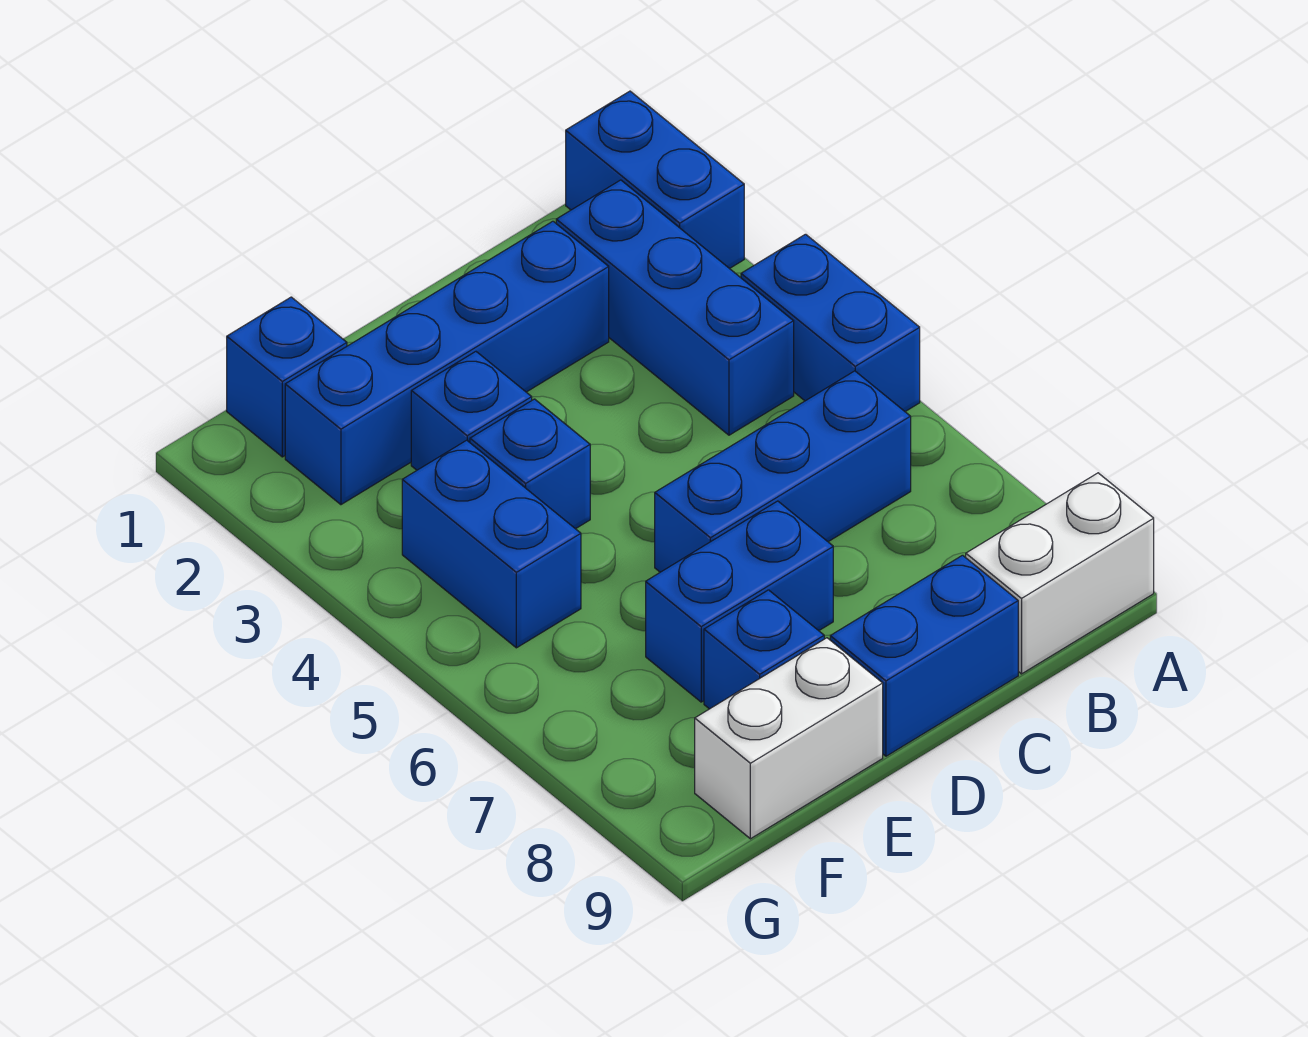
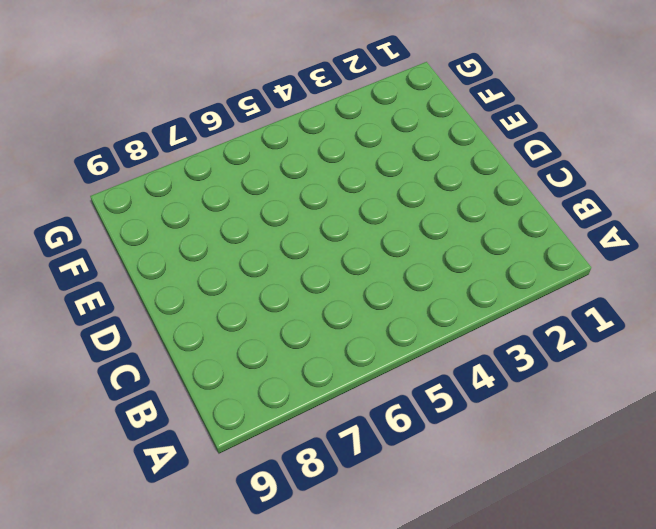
none -> blue 1x2 brick [566,91,744,269]
none -> blue 1x2 brick [741,234,920,411]
none -> white 1x2 brick [966,473,1154,674]

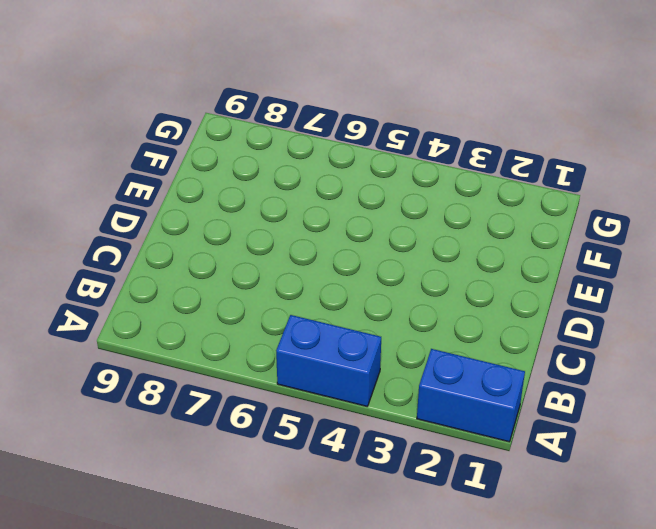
none -> white 1x2 brick [966,473,1154,674]
none -> blue 1x3 brick [556,180,794,435]
none -> blue 1x3 brick [655,371,911,572]

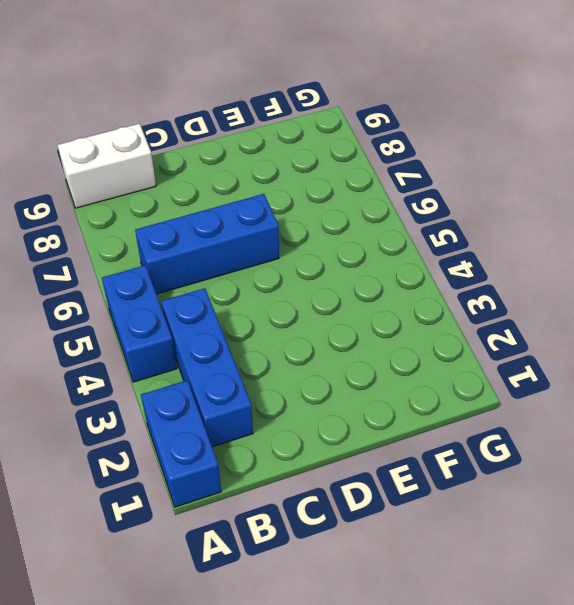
none -> blue 1x4 brick [285,221,609,505]
none -> blue 1x2 brick [830,555,1018,756]
none -> blue 1x2 brick [646,501,833,702]

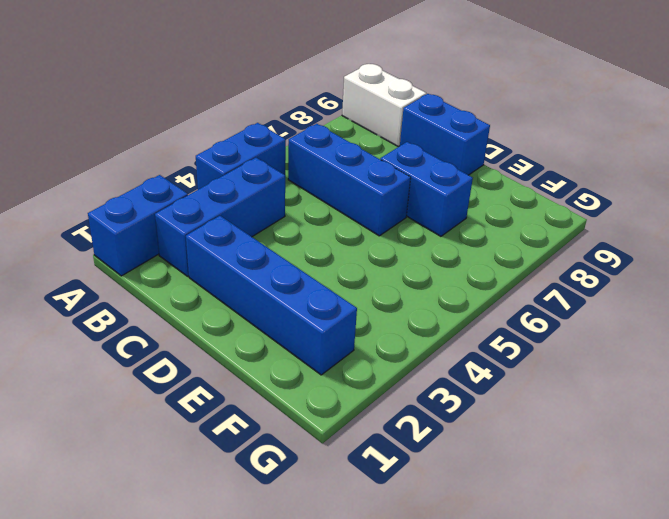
none -> blue 1x1 brick [411,352,532,470]
none -> blue 1x1 brick [470,399,590,529]
none -> blue 1x1 brick [704,590,824,709]

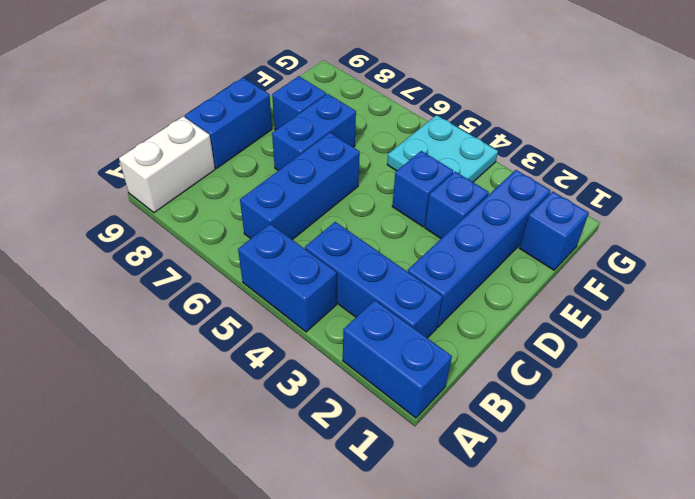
cyan 2x2 plate [387,115,498,182] -> blue 1x2 brick [402,440,581,648]
none -> white 1x2 brick [695,638,883,839]

